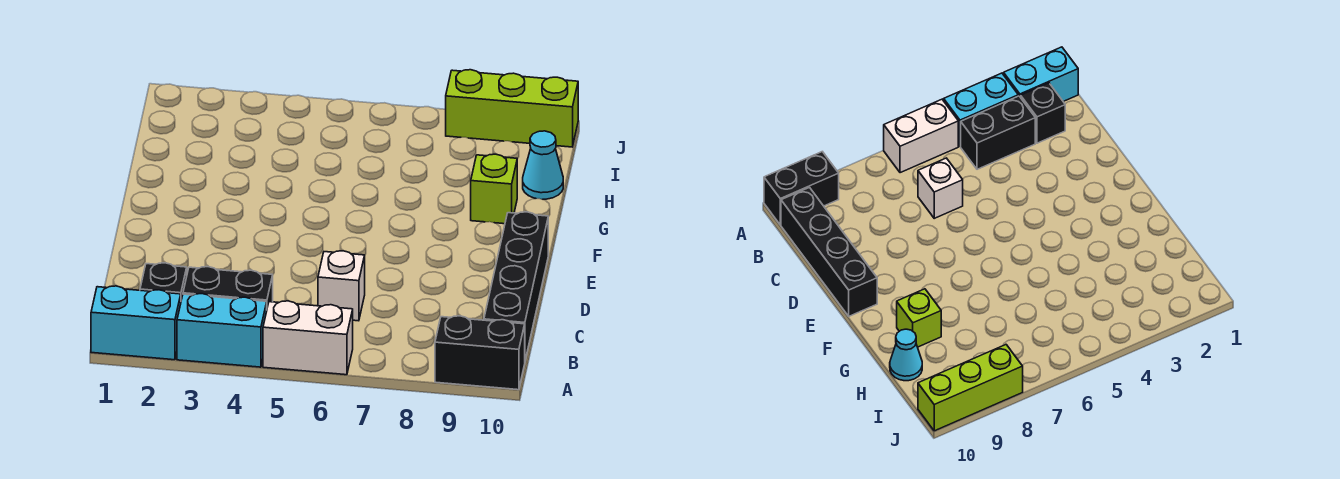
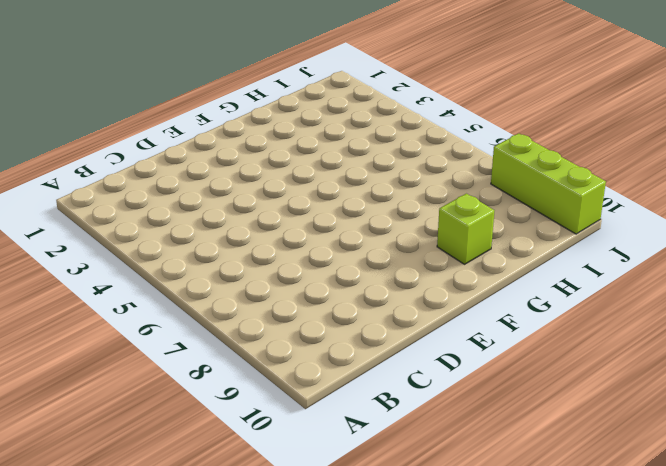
none -> cyan 1x2 brick [91,286,181,360]
none -> cyan 1x2 brick [177,294,267,367]

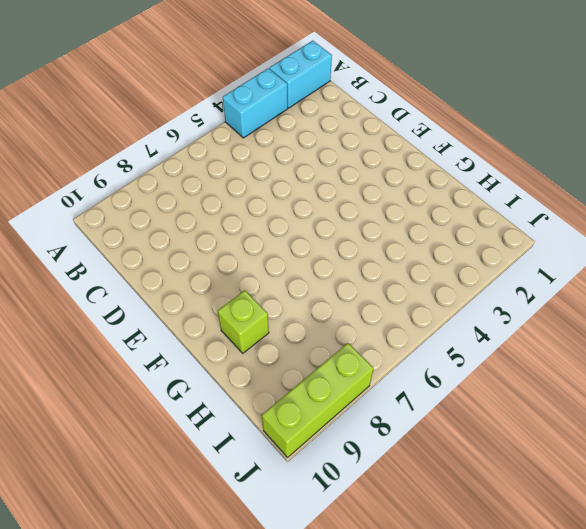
none -> white 1x2 brick [263,301,353,375]
none -> black 1x2 brick [435,316,525,390]

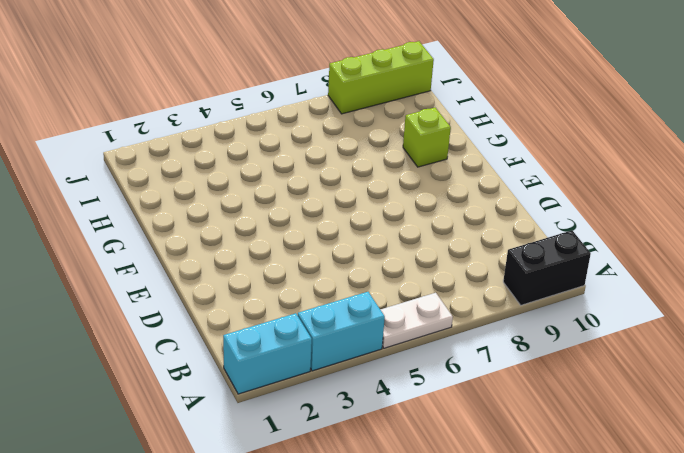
white 1x2 plate [380,293,453,348] -> white 1x2 brick [263,301,353,375]
none -> black 1x1 brick [140,263,187,300]
none -> black 1x2 brick [183,267,273,307]

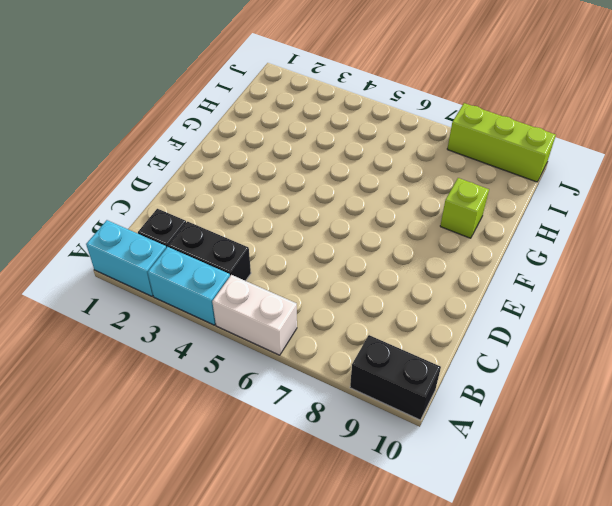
none -> black 1x4 brick [484,212,548,360]
none -> white 1x1 brick [318,251,365,321]

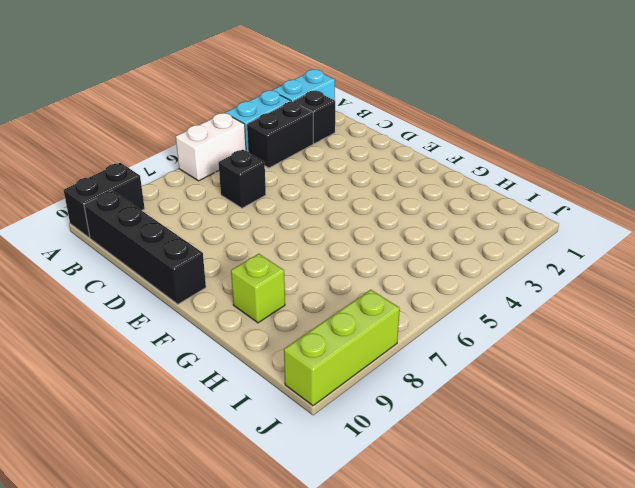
black 1x1 brick [219,150,266,208] -> white 1x1 brick [318,251,365,321]
none -> cyan 1x1 cone [523,131,563,199]

